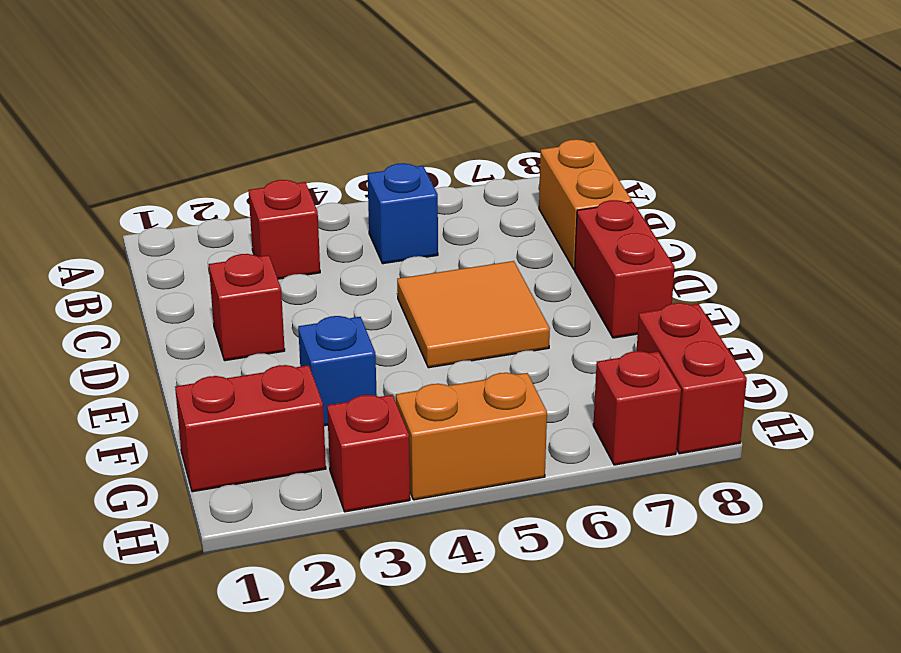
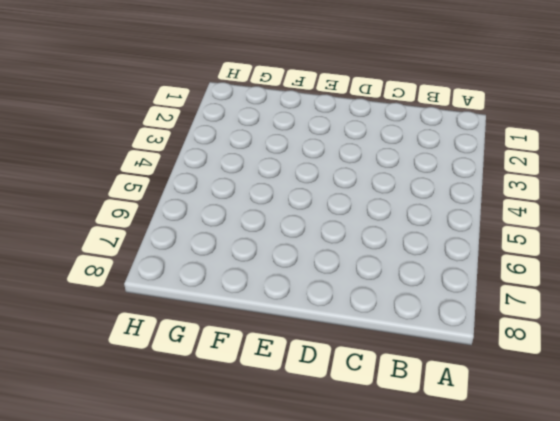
none -> red 1x1 brick [249,180,320,279]
none -> blue 1x1 brick [368,163,438,264]
none -> orange 1x2 brick [539,139,632,270]

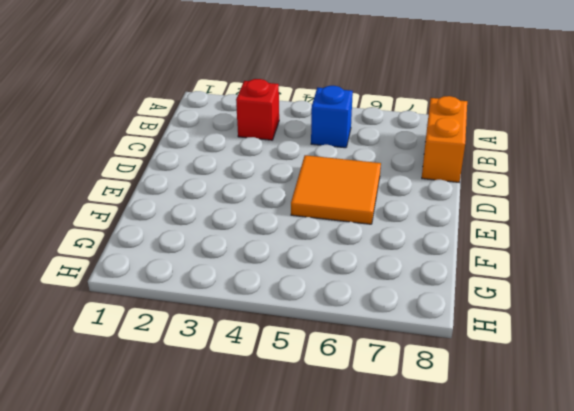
none -> red 1x1 brick [209,254,285,361]
none -> red 1x2 brick [575,200,675,338]
none -> blue 1x1 brick [298,316,377,426]

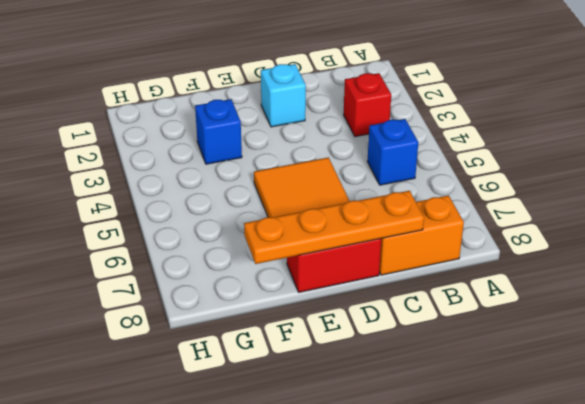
orange 1x4 plate [244,191,424,264] -> none
cyan 1x1 brick [261,64,306,127] -> red 1x1 brick [209,254,285,361]
none -> red 1x2 brick [175,365,326,492]
none -> red 1x2 brick [637,303,747,454]
none -> red 1x1 brick [327,395,410,512]

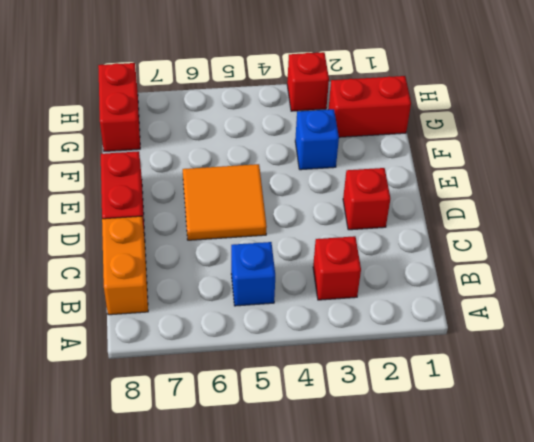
none -> orange 1x2 brick [396,373,547,500]
none -> red 1x1 brick [593,351,681,465]

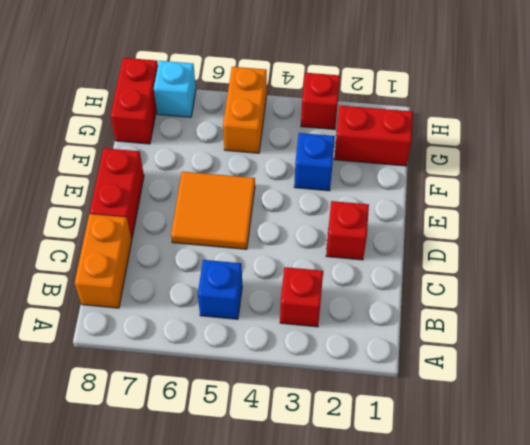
orange 1x2 brick [223,67,267,153] -> orange 1x2 brick turned to [396,373,547,500]
cyan 1x1 brick [154,61,196,117] -> red 1x1 brick [593,351,681,465]

